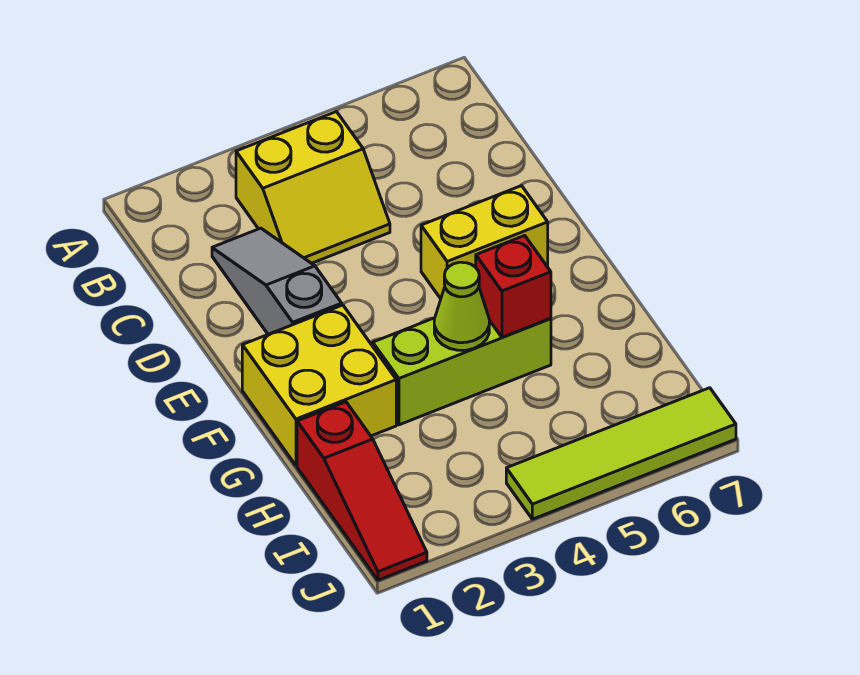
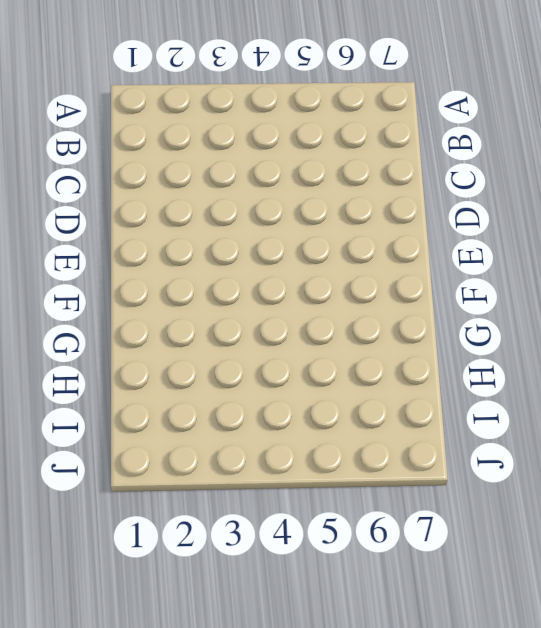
none -> yellow 2x2 slope [236,112,390,263]
none -> grey 1x3 slope [212,228,342,334]

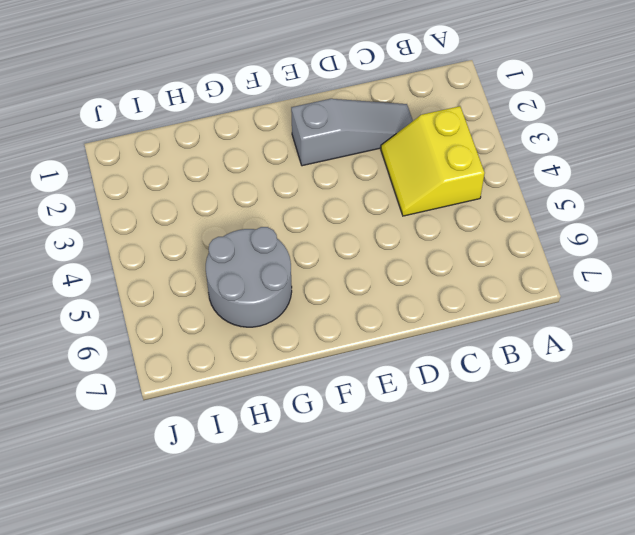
grey 2x2 round brick [206,227,292,327] -> lime 1x3 brick [373,318,551,425]
none -> yellow 1x2 brick [421,186,548,299]
none -> yellow 2x2 brick [242,305,396,465]

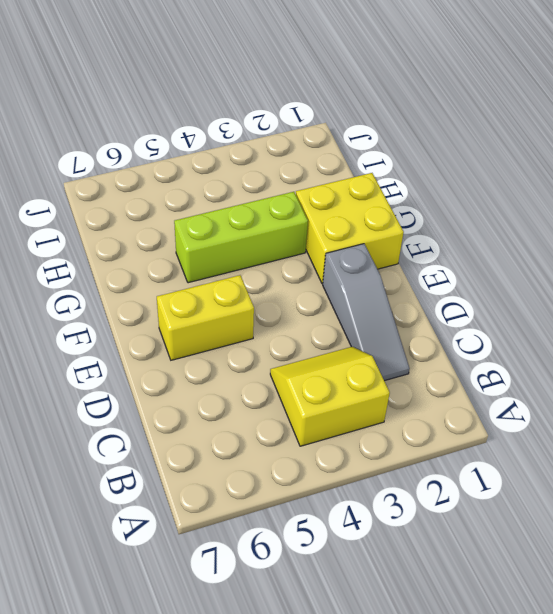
none -> red 1x3 slope [297,402,427,580]
none -> lime 1x4 tile [506,388,736,519]

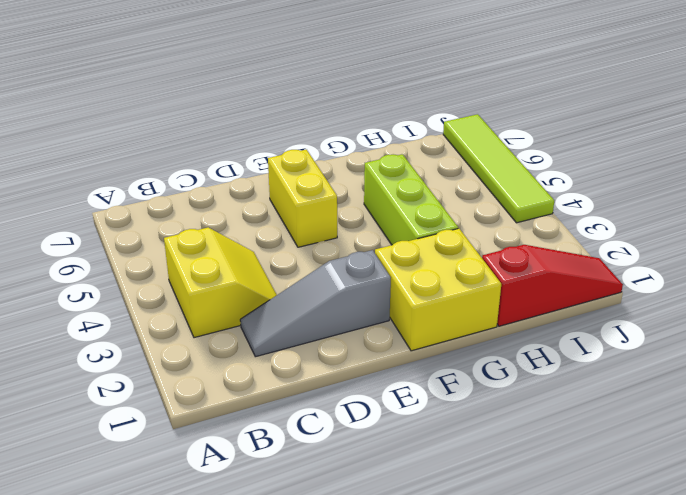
none -> lime 1x1 cone [434,262,489,350]
none -> red 1x1 brick [476,236,551,337]

